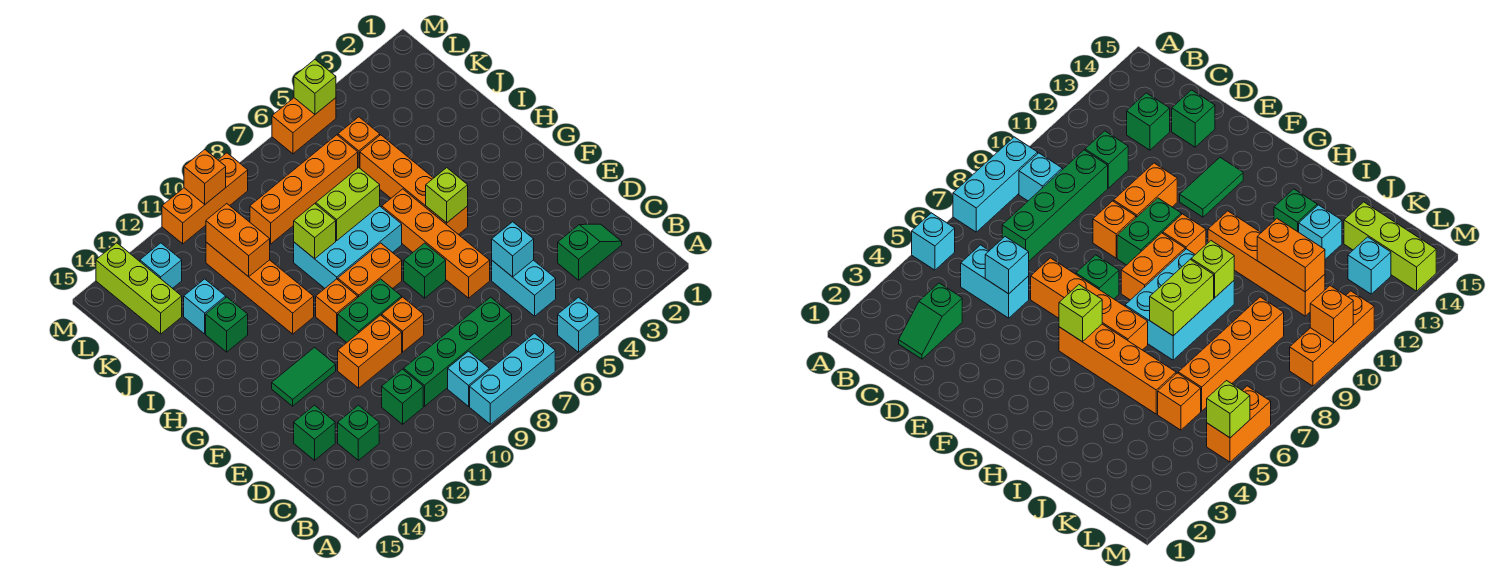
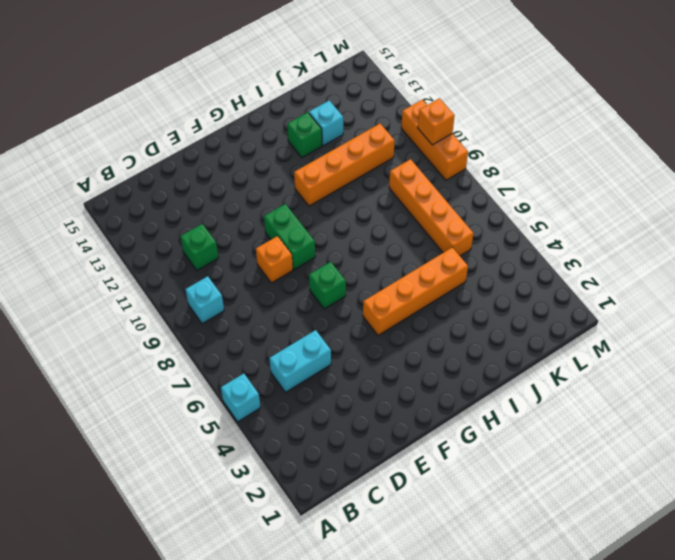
none -> cyan 1x3 brick [470,333,555,424]
none -> green 1x2 slope [558,224,622,280]
none -> green 1x4 brick [404,297,512,406]
none -> green 1x1 brick [338,405,379,460]

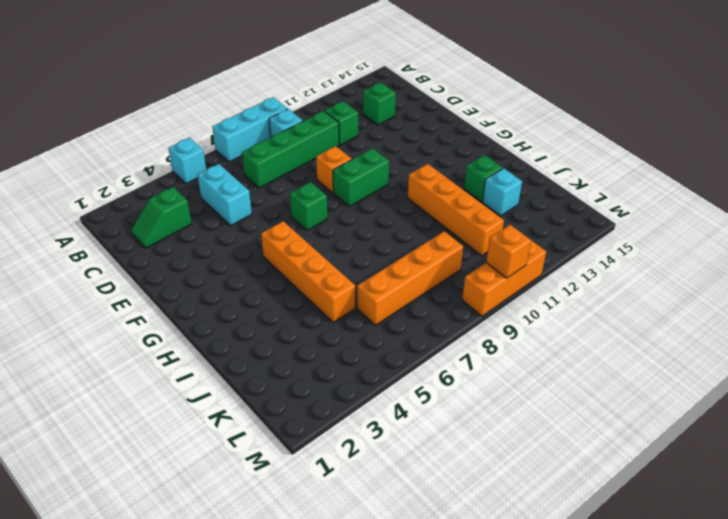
none -> green 1x1 brick [294,405,335,460]
none -> orange 1x4 brick [382,189,490,298]
none -> orange 1x2 brick [338,315,402,388]
none -> green 1x2 tile [272,347,336,406]

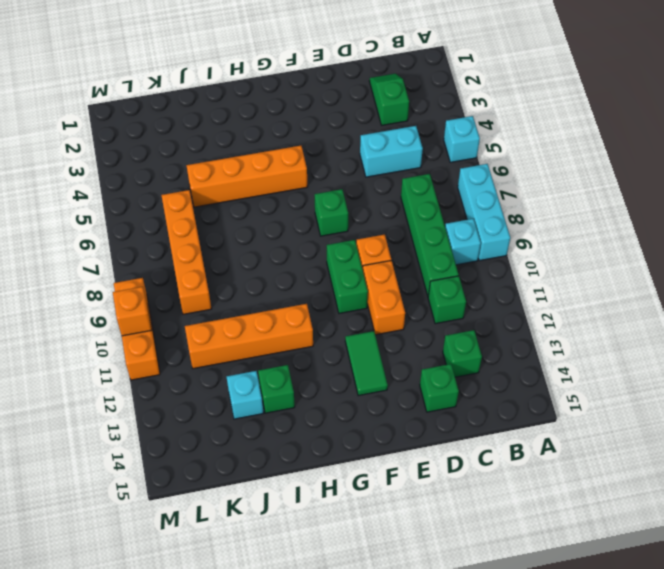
none -> orange 1x4 brick [382,189,490,298]
none -> orange 1x2 brick [338,243,402,297]
none -> orange 1x1 brick [316,279,358,334]
none -> cyan 2x3 brick [294,206,402,288]

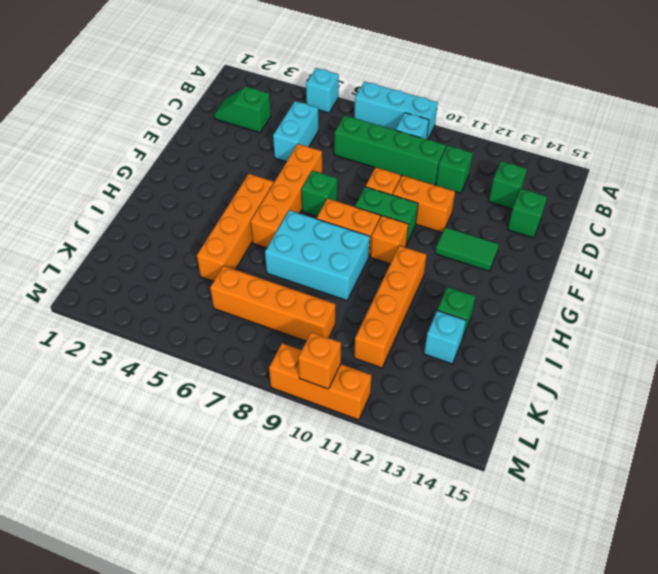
none -> orange 1x1 brick [338,117,380,168]
none -> lime 1x3 brick [96,243,182,334]
none -> cyan 1x1 brick [140,243,182,288]
none -> orange 1x2 brick [272,98,336,154]

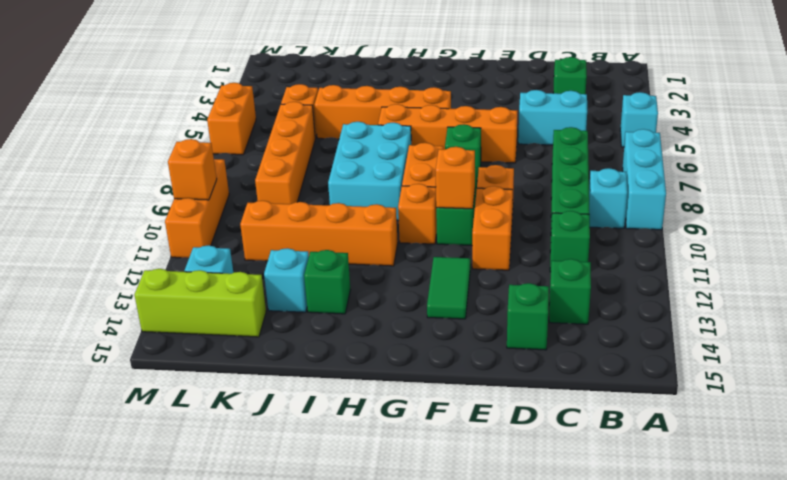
orange 1x1 brick [436,147,475,209] -> none
none -> cyan 1x1 brick [492,222,534,277]
none -> lime 1x1 brick [426,168,468,223]
none -> lime 1x2 brick [316,168,380,240]
none -> lime 1x1 brick [294,204,336,259]

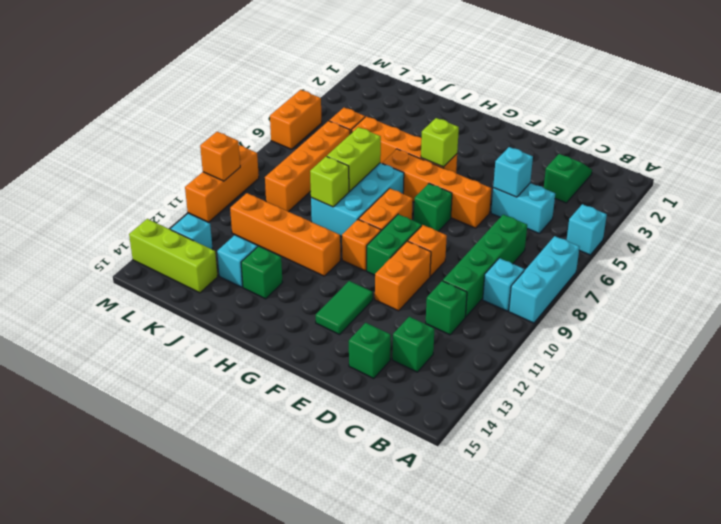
none -> orange 1x2 brick [206,204,270,277]
none -> lime 1x1 brick [294,60,336,114]

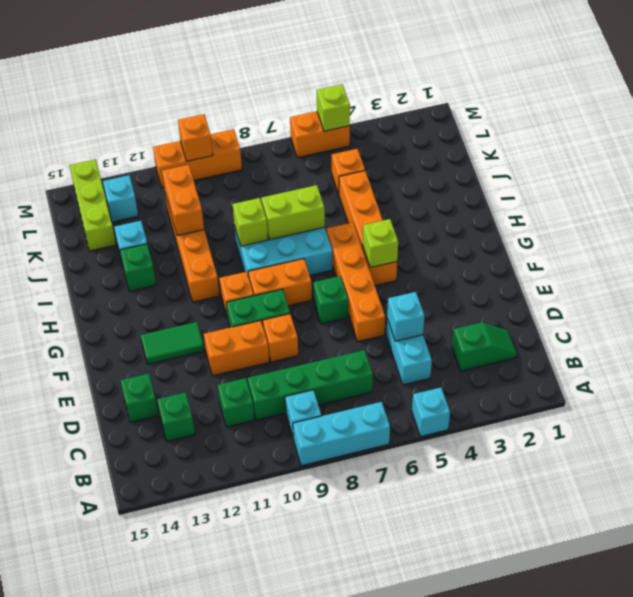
none -> orange 1x4 brick [250,135,358,244]

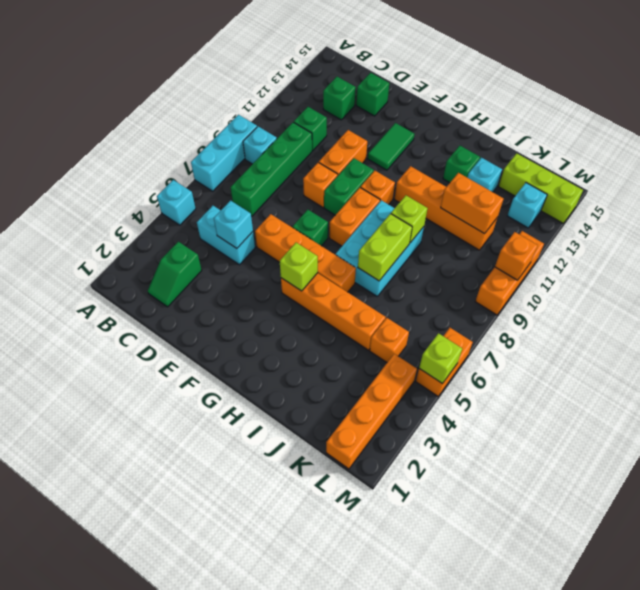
orange 1x4 brick [326,354,417,469] -> orange 1x4 brick moved to [250,135,358,244]

